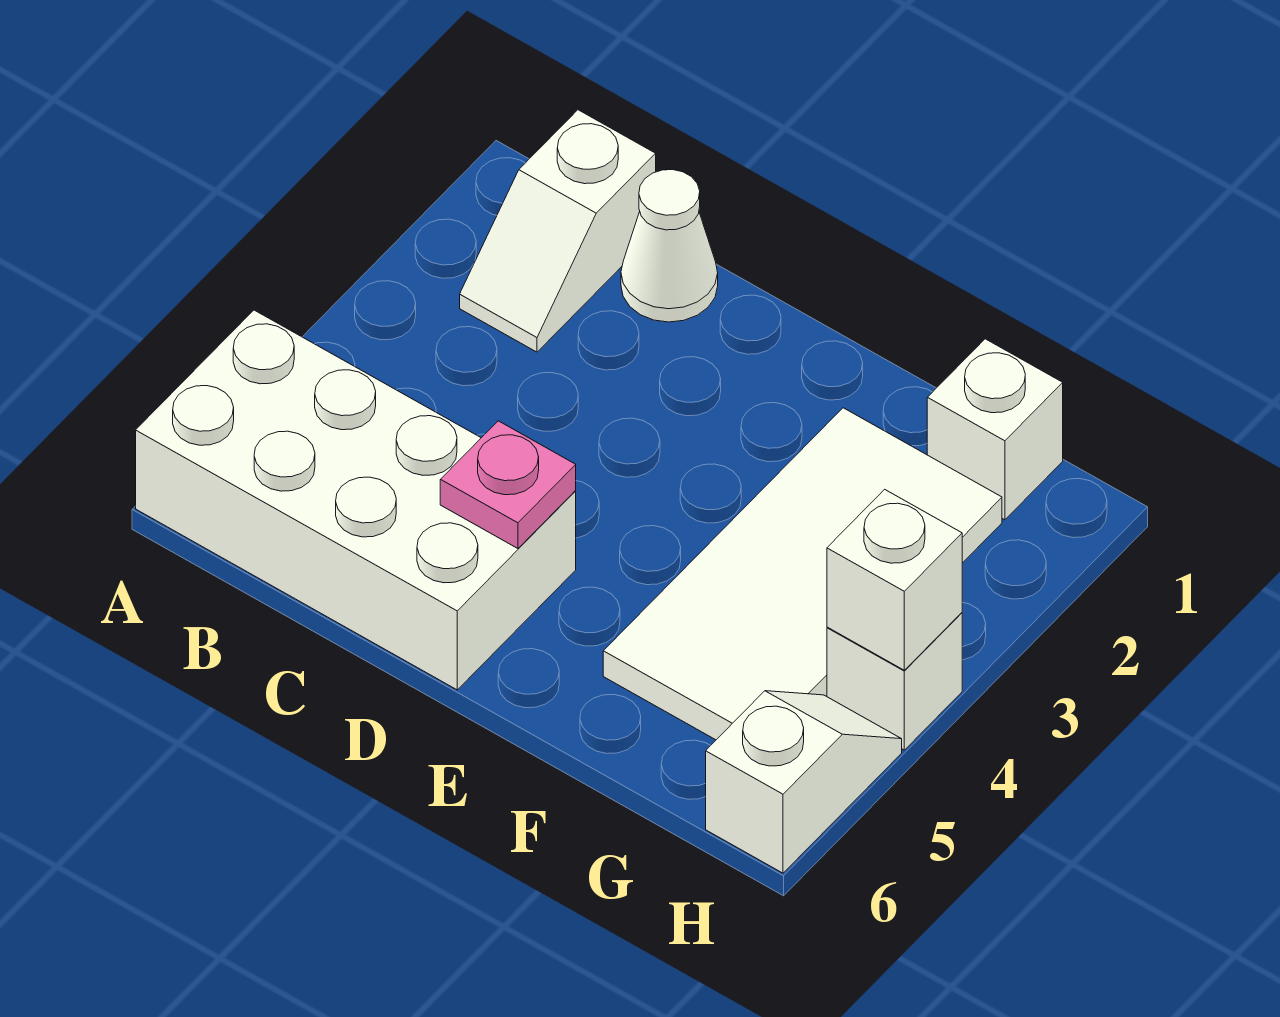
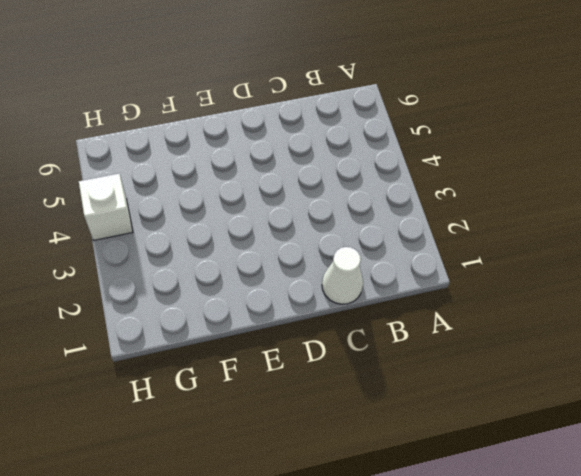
none -> white 2x4 brick [136,310,576,690]
none -> white 1x2 slope [460,110,656,352]

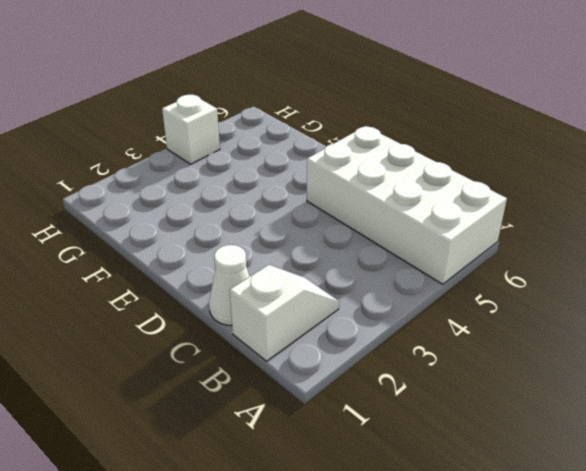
none -> white 2x4 tile [603,408,1002,740]
none -> white 1x1 brick [927,339,1063,520]

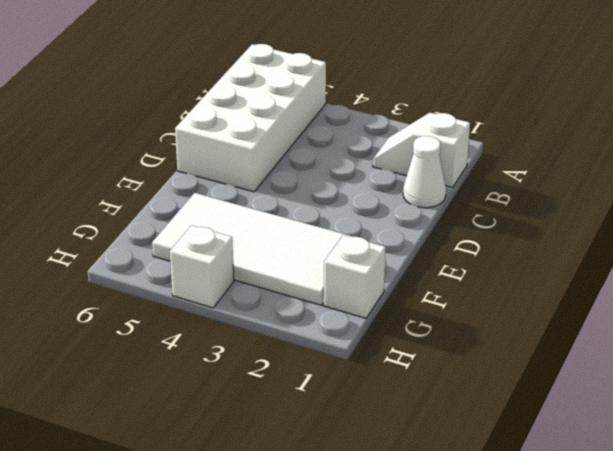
none -> white 1x2 slope [706,691,902,873]
none -> pink 1x1 plate [440,421,576,548]

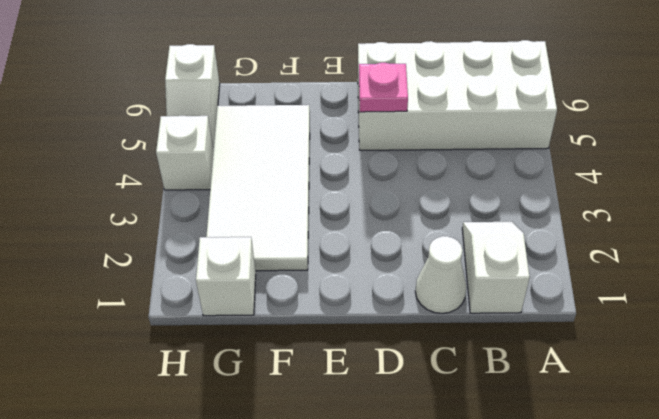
none -> white 1x1 brick [827,489,962,670]

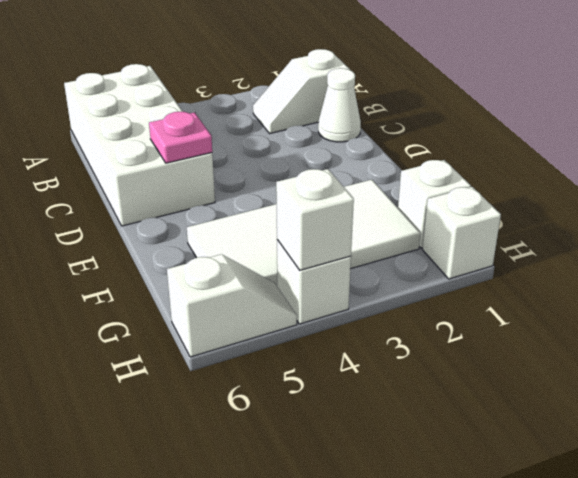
white 1x1 brick [422,187,501,279] -> none

